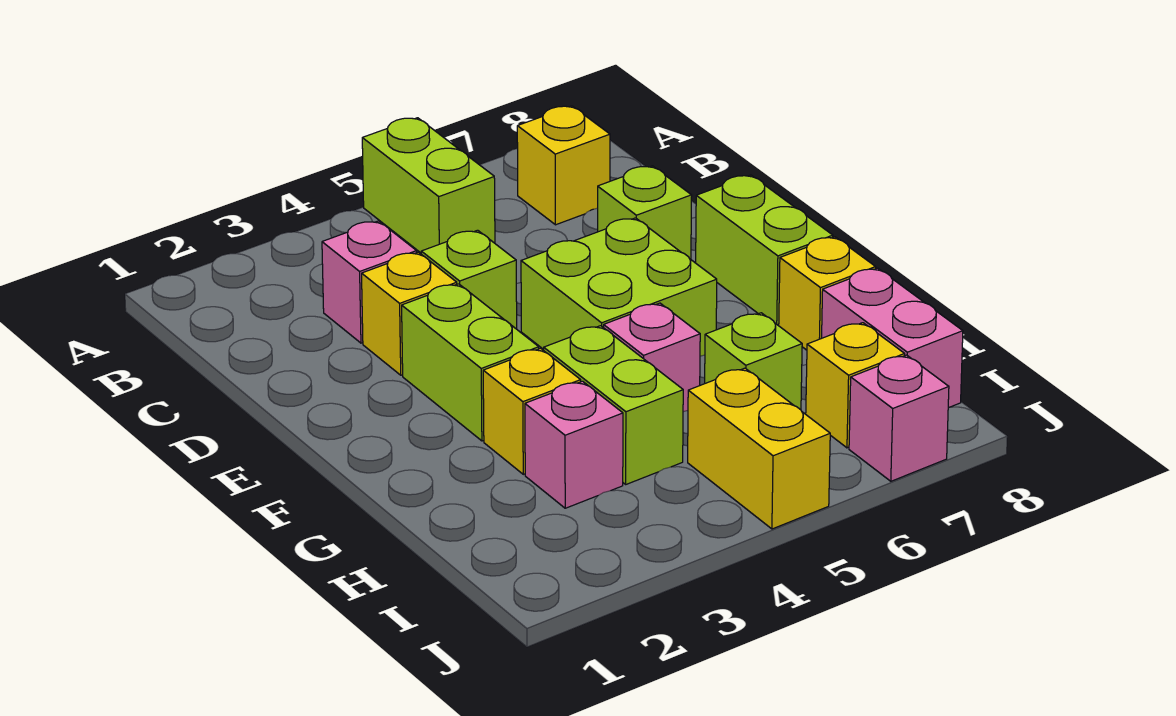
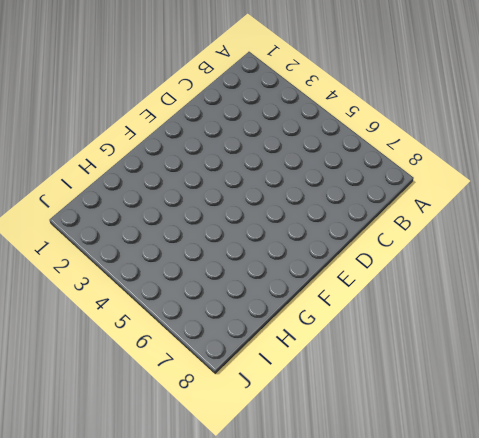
none -> lime 1x2 brick [362,118,495,253]
none -> yellow 1x1 brick [517,106,610,225]
none -> pink 1x1 brick [322,221,417,343]

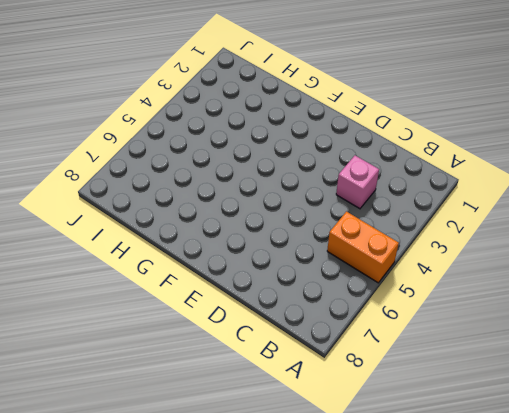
orange 1x2 brick [327,212,399,283] -> lime 1x2 brick [362,118,495,253]
none -> yellow 1x1 brick [517,106,610,225]
none -> yellow 1x1 brick [362,252,457,375]
none -> lime 1x1 brick [421,230,517,329]

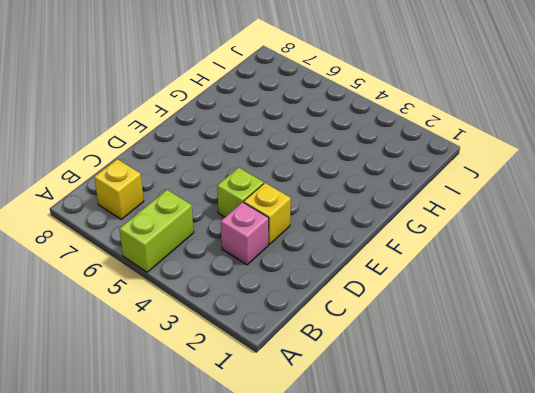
none -> lime 1x1 brick [598,166,692,259]
none -> lime 1x2 brick [402,284,539,441]
none -> lime 2x2 brick [521,218,717,356]

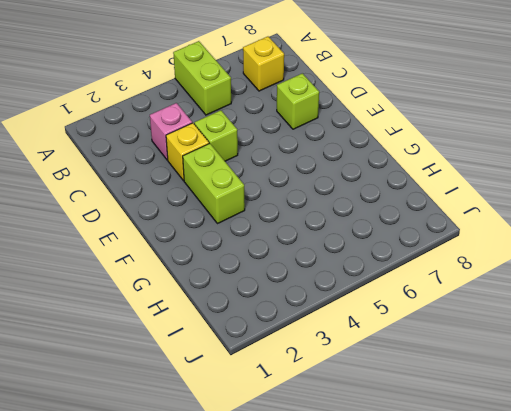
none -> lime 2x2 brick [521,218,717,356]
none -> lime 1x2 brick [696,175,833,326]
none -> yellow 1x1 brick [483,348,581,474]

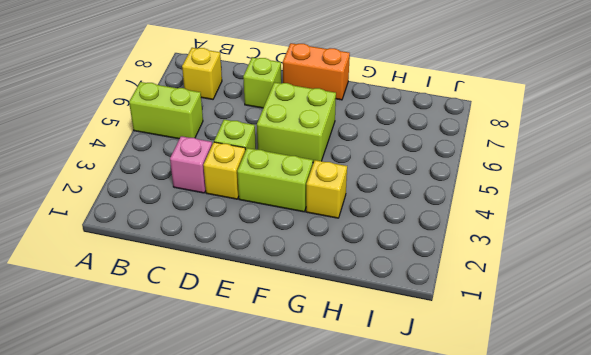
orange 1x2 brick [283,43,350,100] -> lime 1x2 brick [696,175,833,326]
none -> lime 1x2 brick [544,326,683,484]
none -> pink 1x1 brick [604,303,700,412]
none -> yellow 1x1 brick [779,237,876,350]

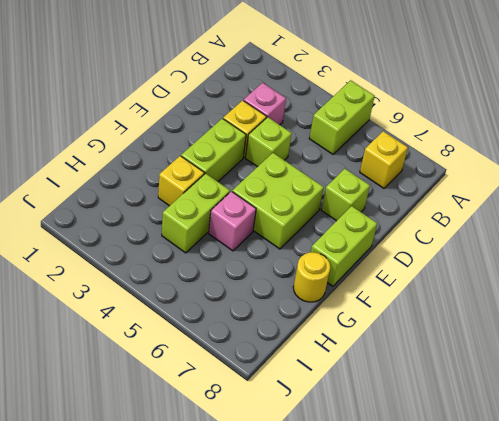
yellow 1x1 round brick [293,252,330,302] -> yellow 1x1 brick [779,237,876,350]
none -> pink 1x1 brick [525,381,623,508]
none -> lime 1x1 brick [705,313,802,410]
none -> pink 1x2 brick [822,268,963,408]

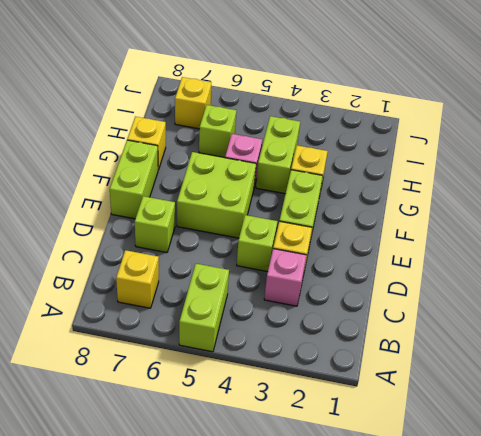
none -> pink 1x1 brick [525,381,623,508]
none -> pink 1x2 brick [822,268,963,408]
none -> yellow 1x2 brick [688,368,830,529]

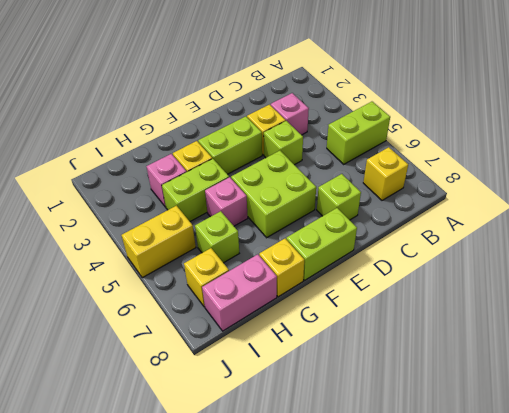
none -> pink 1x1 brick [849,355,949,481]

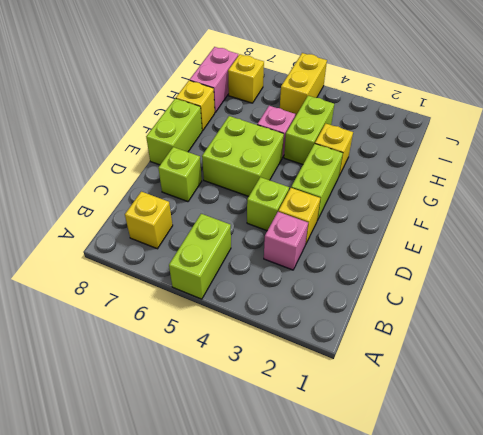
none -> pink 1x1 brick [525,381,623,508]
none -> lime 1x1 brick [705,313,802,410]
none -> pink 1x1 brick [849,355,949,481]

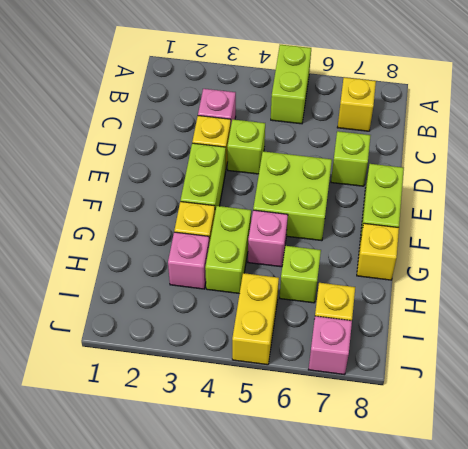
none -> pink 1x2 brick [822,268,963,408]

